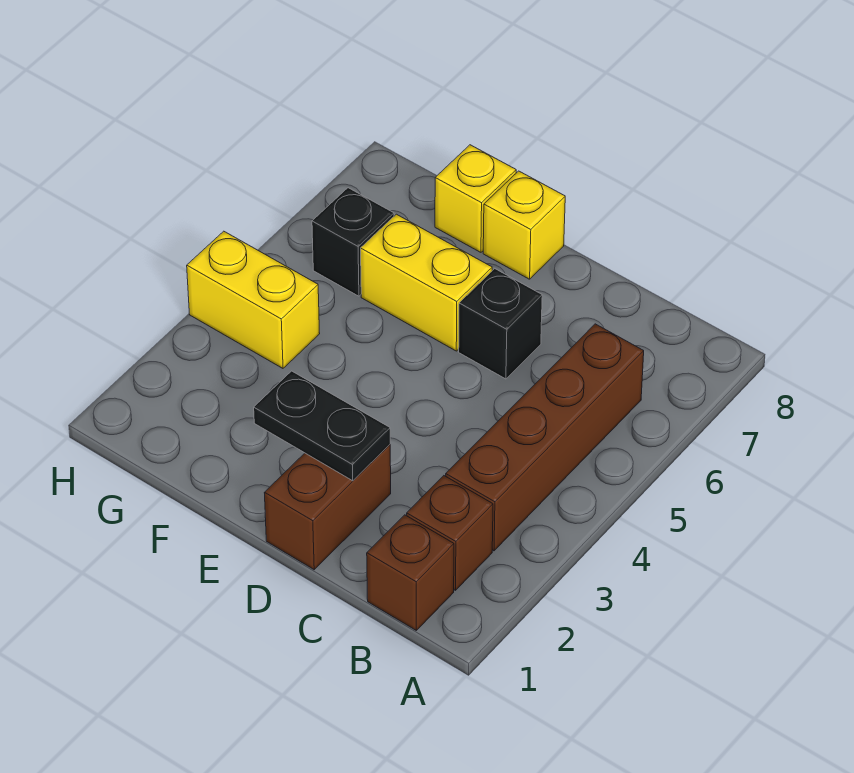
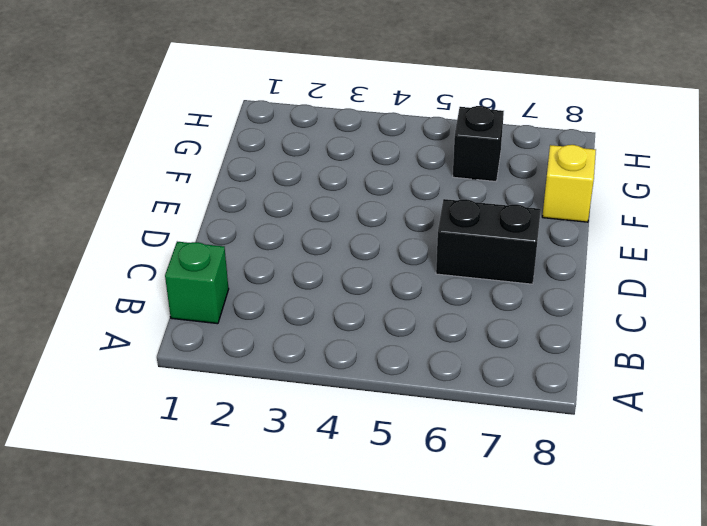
green 1x1 brick [165,242,229,324] -> brown 1x1 brick [367,515,454,630]
black 1x2 brick [436,199,541,284] -> black 1x1 brick [459,269,542,379]
none -> brown 1x1 brick [407,476,493,590]
none -> brown 1x4 brick [446,324,644,551]

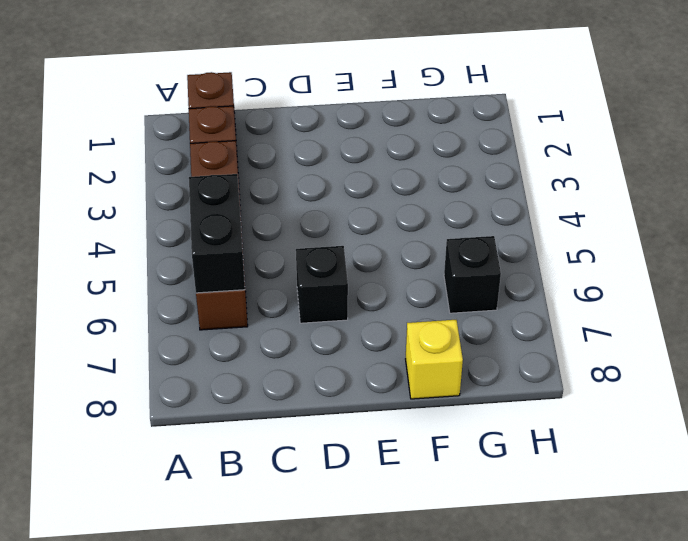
black 1x2 brick [189,174,245,293] -> none
none -> brown 1x2 brick [264,445,391,570]
none -> yellow 1x2 brick [361,214,492,351]

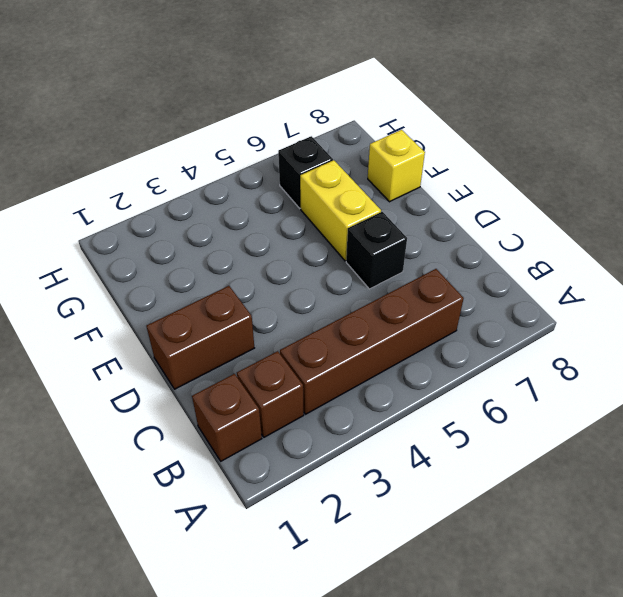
none -> yellow 1x1 brick [483,171,565,279]
none -> yellow 1x2 brick [187,231,320,368]

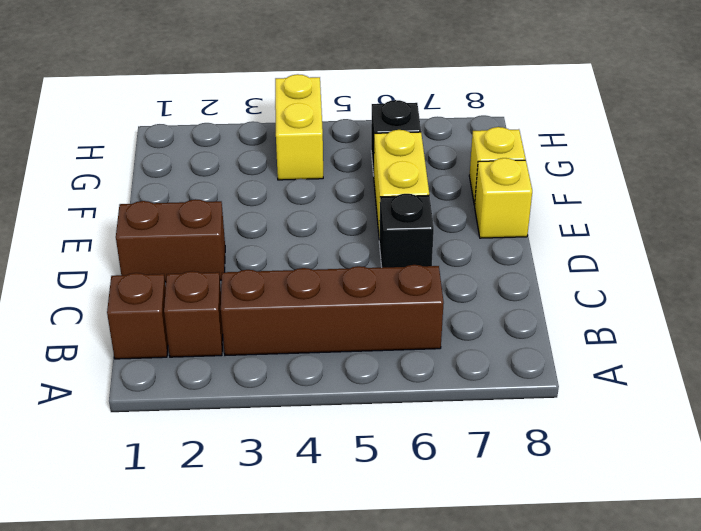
none -> black 1x2 plate [254,371,390,481]

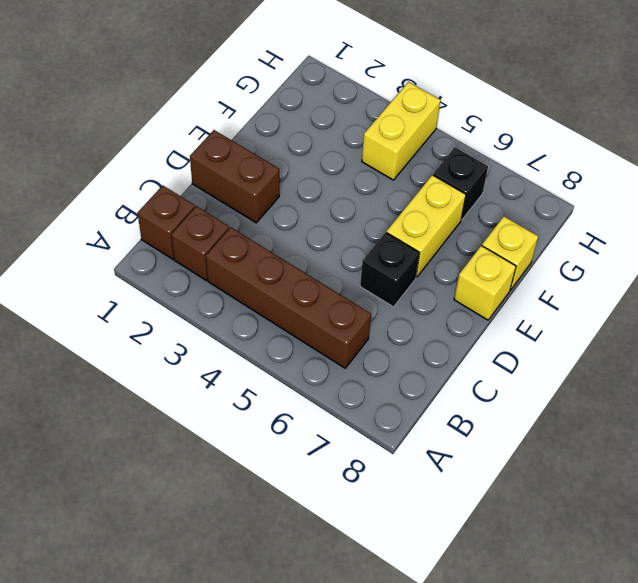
none -> black 1x2 plate [254,371,390,481]

